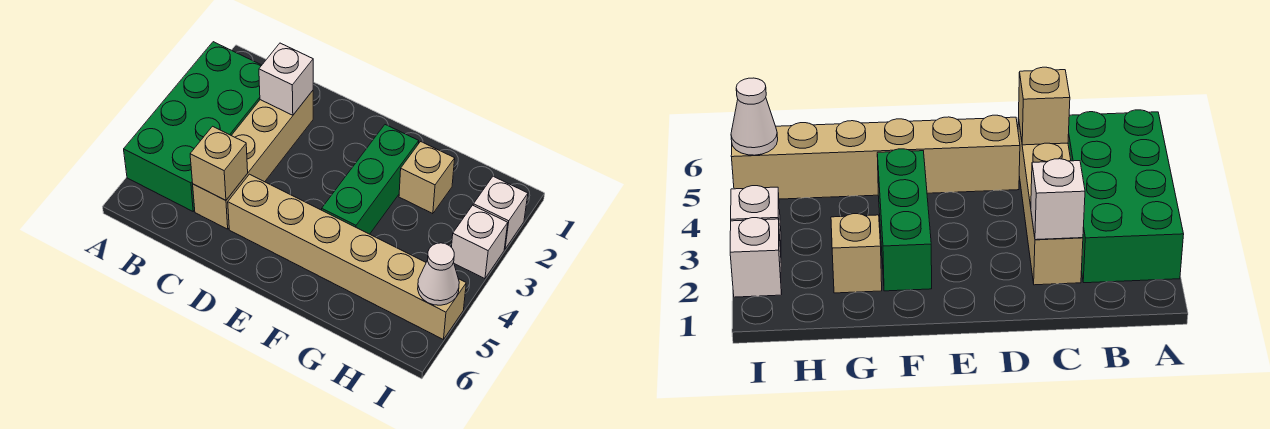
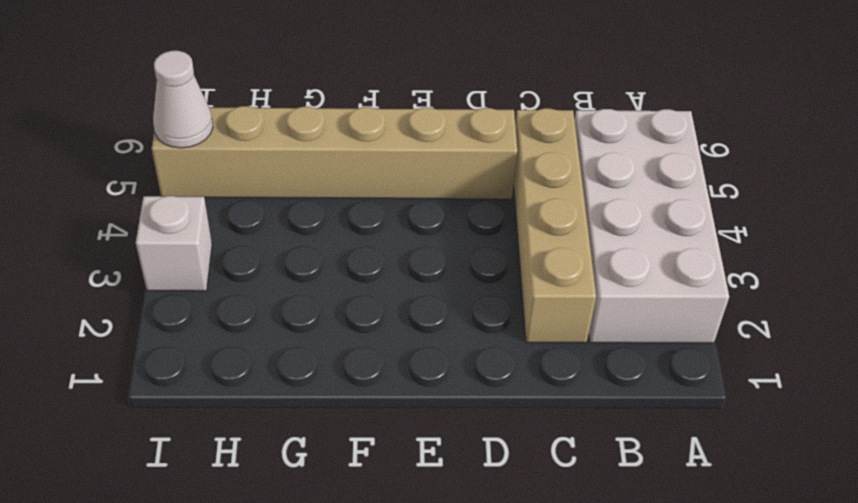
white 2x4 brick [575,109,729,343] -> green 2x4 brick [124,42,262,211]
none -> green 1x3 brick [322,125,419,234]
none -> tan 1x1 brick [399,142,455,214]

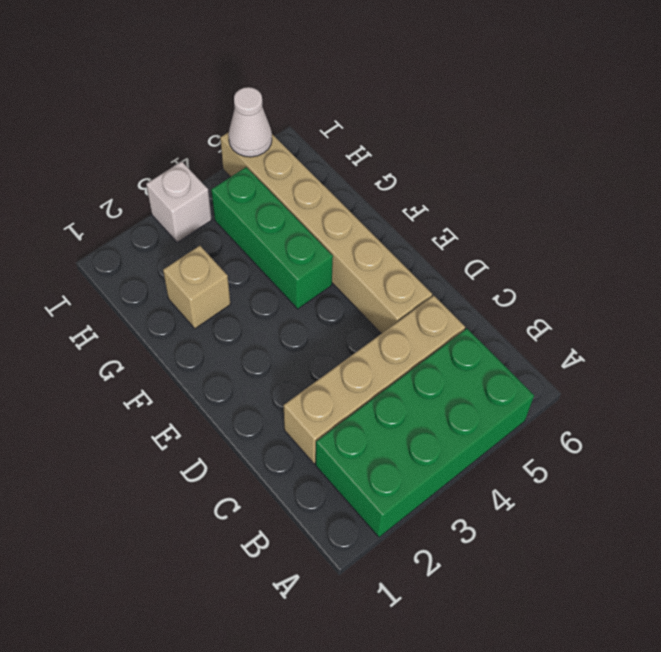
green 1x3 brick [211,167,333,309] -> green 1x3 brick turned to [322,125,419,234]
none -> white 1x1 brick [473,176,528,249]
none -> white 1x1 brick [259,43,313,115]

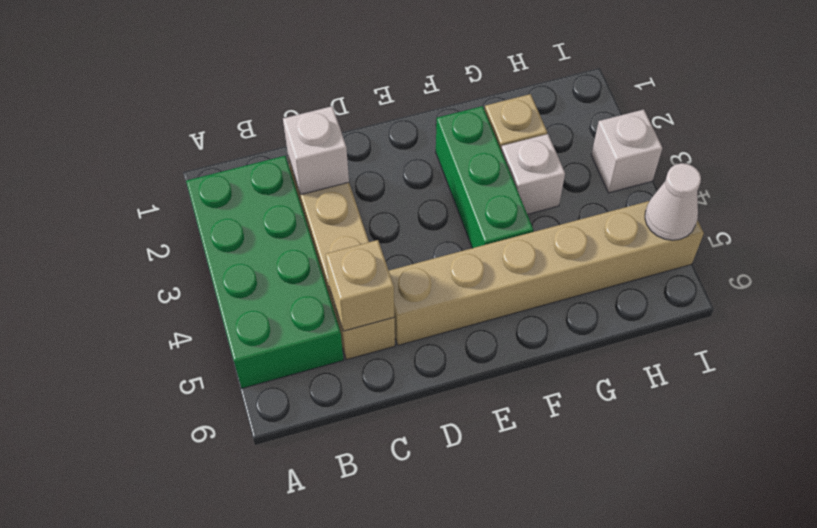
white 1x1 brick [501,134,565,214] -> white 1x1 brick moved to [473,176,528,249]

